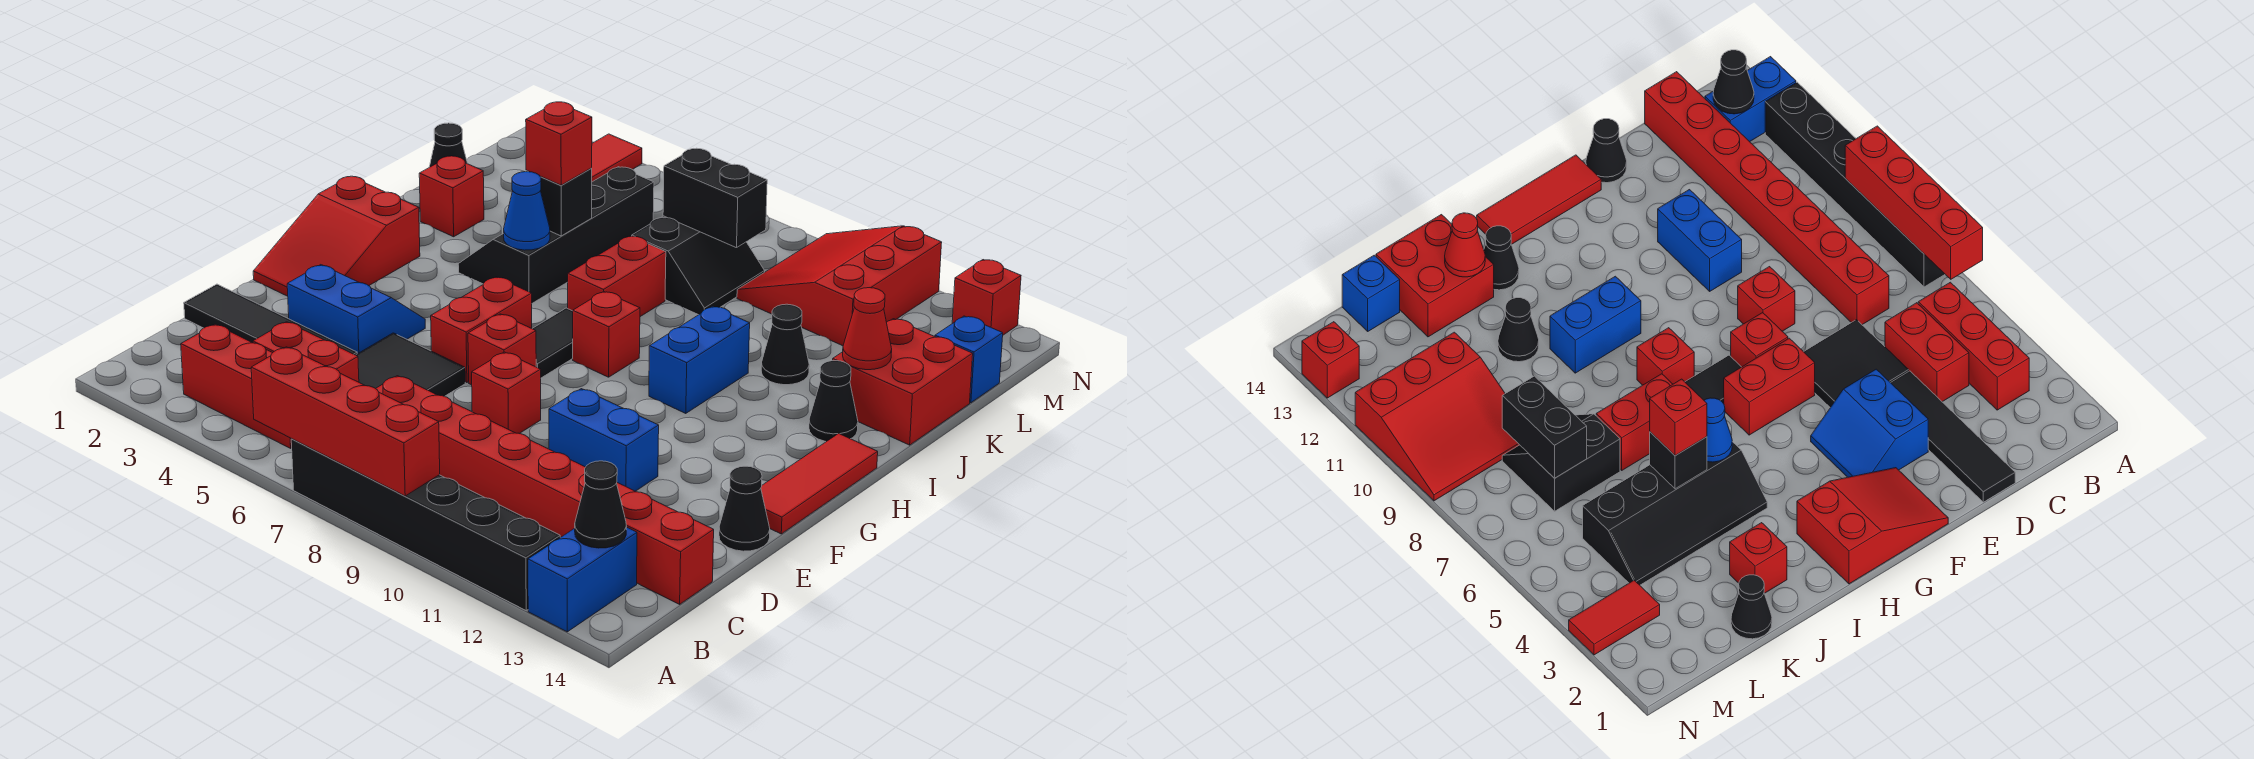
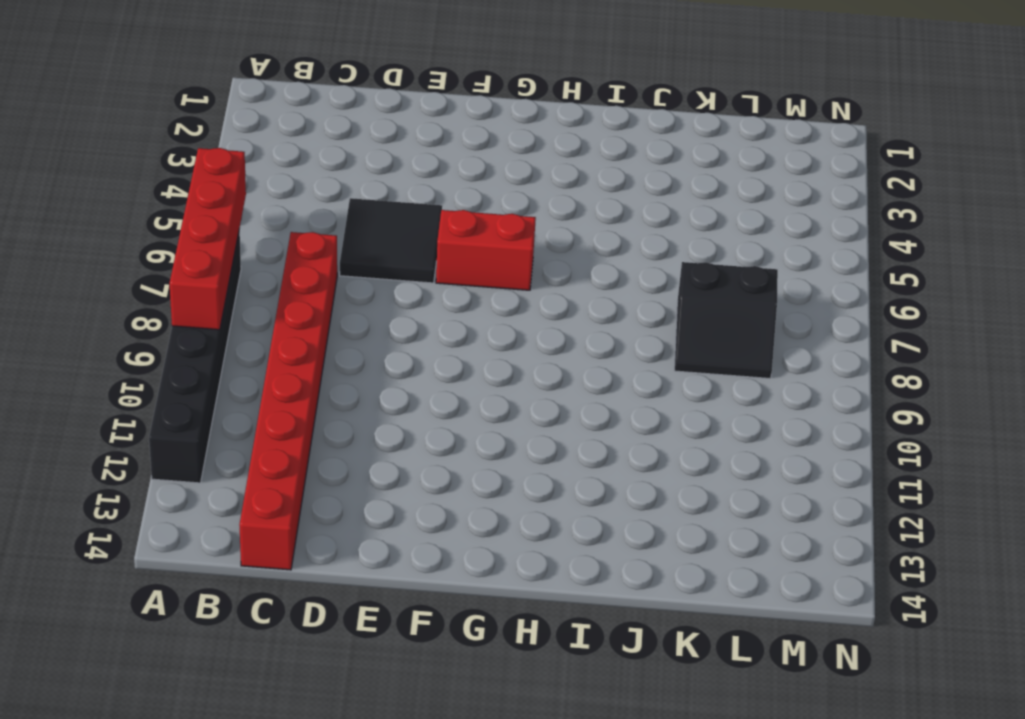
none -> blue 1x2 brick [528,528,637,632]
none -> red 1x3 brick [181,324,292,448]
none -> red 1x2 brick [253,322,359,382]
none -> black 1x4 tile [184,284,357,355]

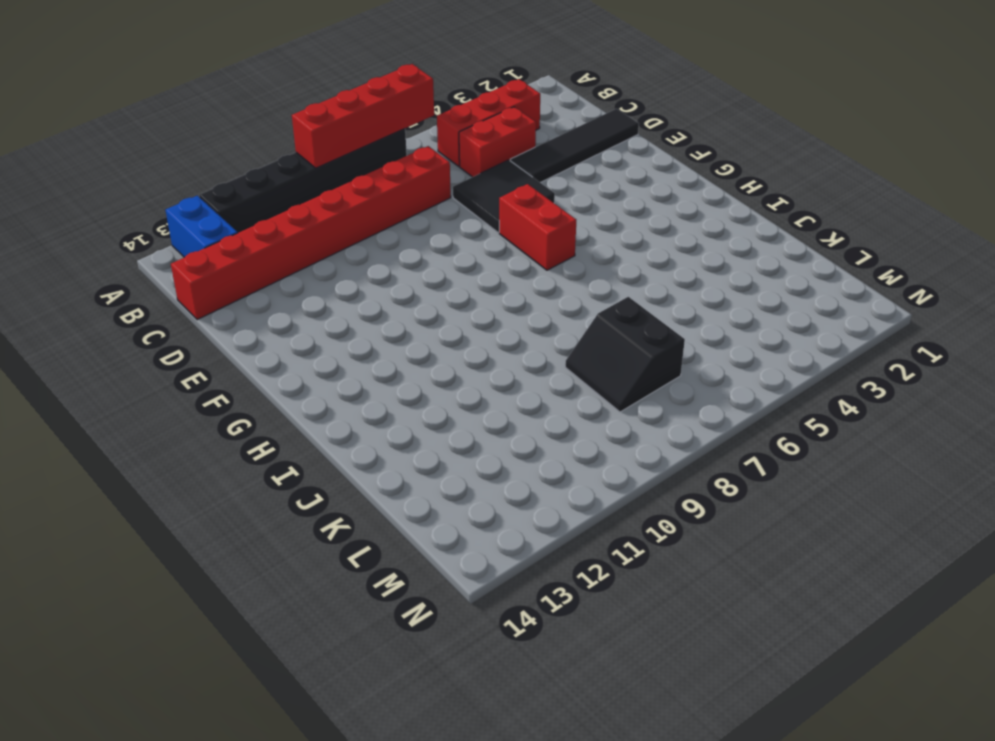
none -> blue 2x2 slope [287,265,425,354]
none -> red 1x1 brick [472,352,541,434]
none -> blue 1x2 brick [549,389,659,491]
none -> black 1x1 cone [719,466,770,551]

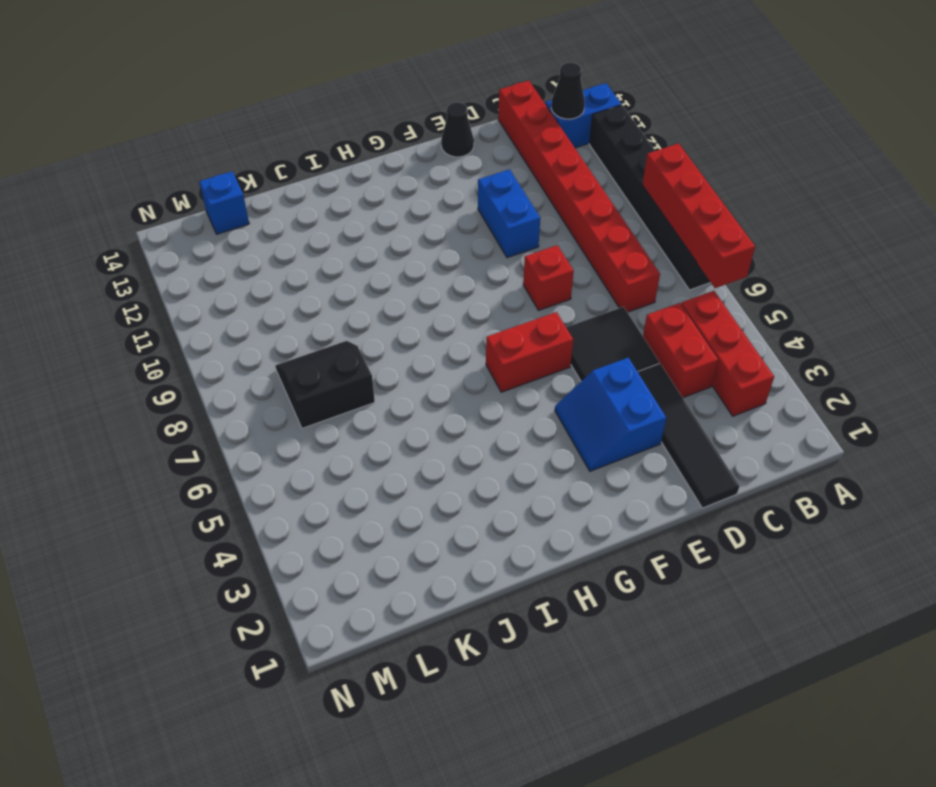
none -> red 2x3 slope [253,176,420,296]
none -> red 1x1 brick [468,314,536,385]
none -> red 1x3 tile [761,433,878,534]
none -> black 1x2 tile [532,308,573,378]

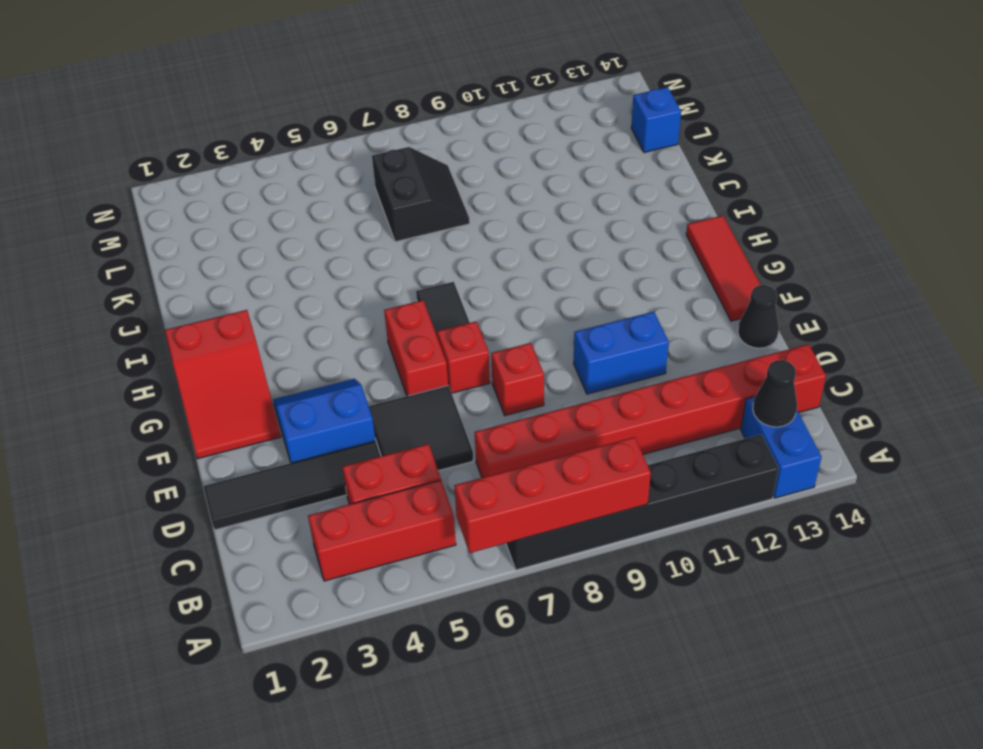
none -> red 1x1 brick [573,292,640,377]
none -> blue 1x2 brick [649,306,750,414]
none -> black 2x4 slope [458,167,654,303]
none -> red 1x2 brick [568,236,666,317]

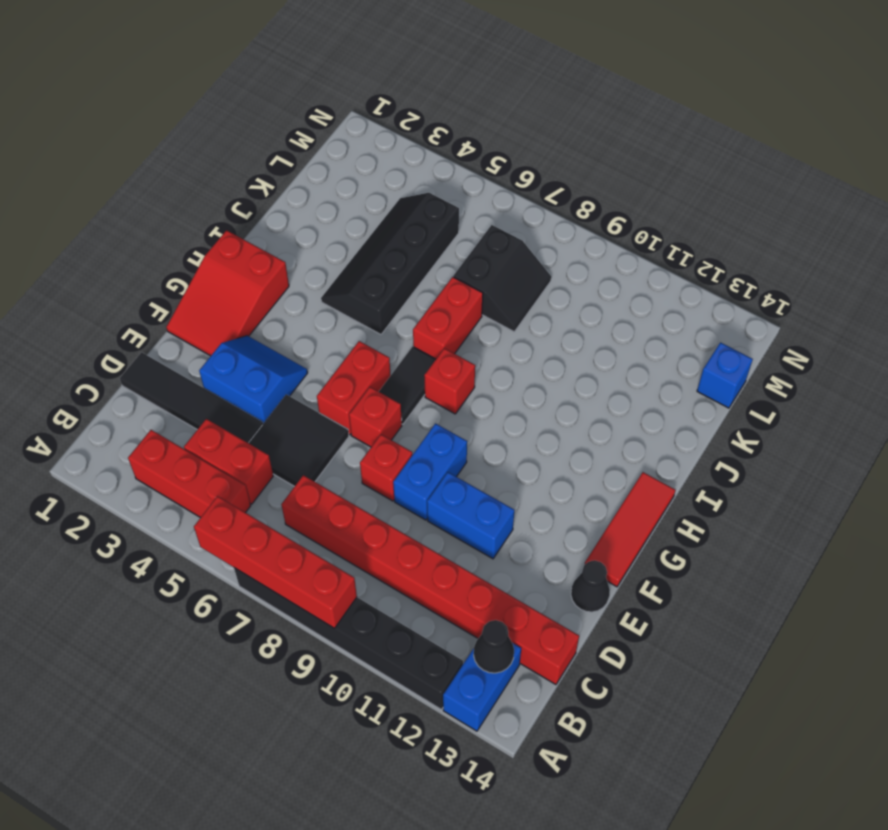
blue 1x2 brick [393,424,467,520] -> blue 1x2 brick moved to [649,306,750,414]
none -> black 1x1 cone [809,361,858,442]
none -> red 1x1 brick [419,156,484,237]
none -> black 1x1 cone [761,304,809,385]
none -> red 2x2 brick [833,319,973,445]

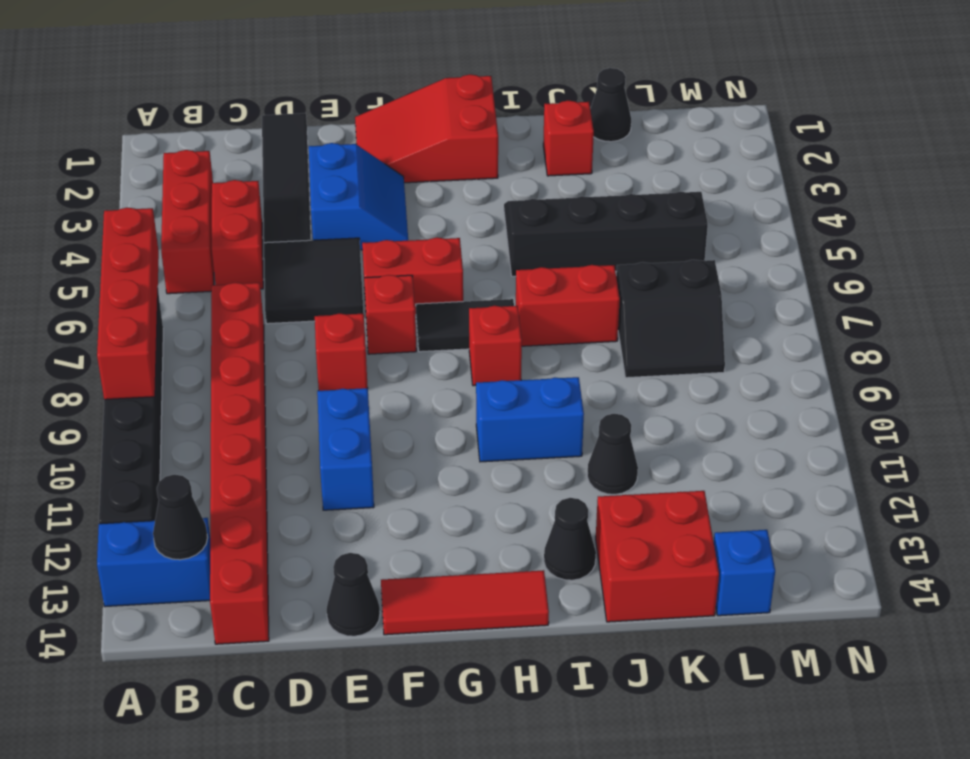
none -> red 3x3 slope [737,226,942,346]
none -> red 1x2 tile [591,134,642,182]
none -> red 1x1 brick [952,260,1021,335]
none -> blue 1x1 cone [504,172,550,250]

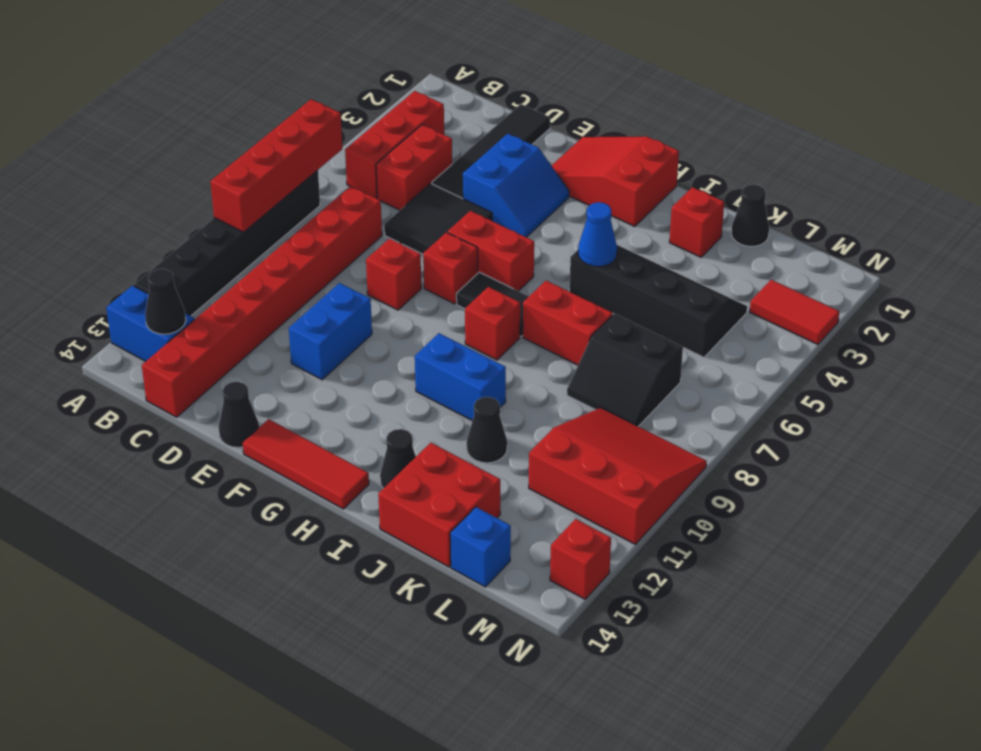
none -> black 1x1 brick [526,169,592,236]
none -> red 1x1 cone [843,288,892,370]
none -> black 1x2 brick [663,148,767,248]
none -> red 1x1 brick [526,102,592,185]

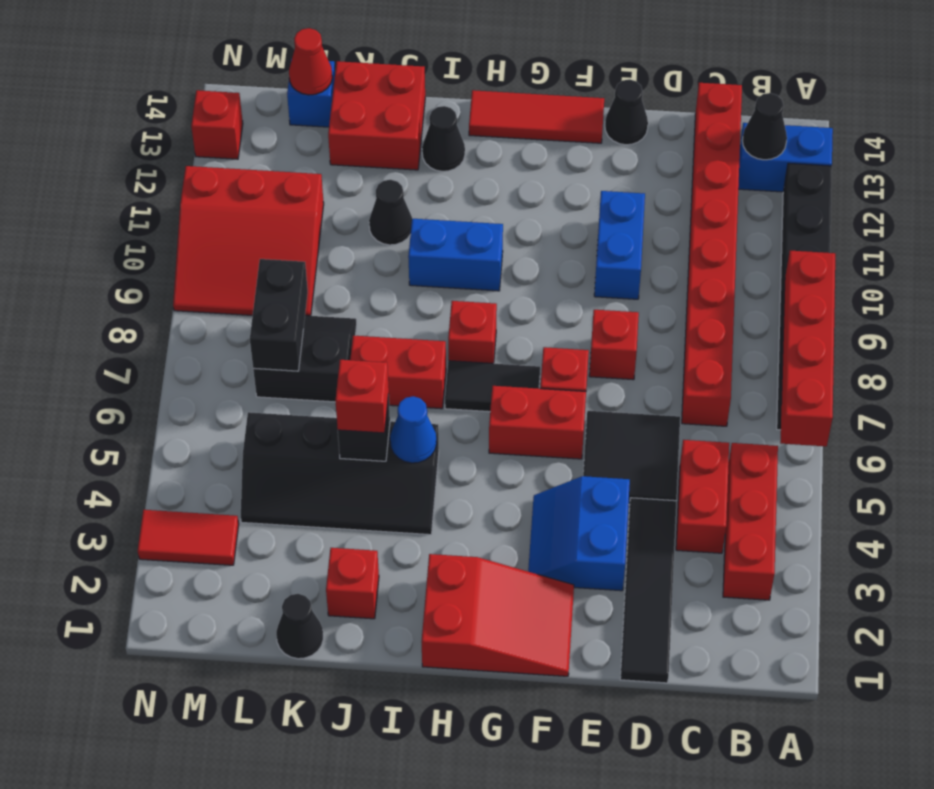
red 1x1 cone [289,28,332,95] -> red 1x1 cone moved to [843,288,892,370]

